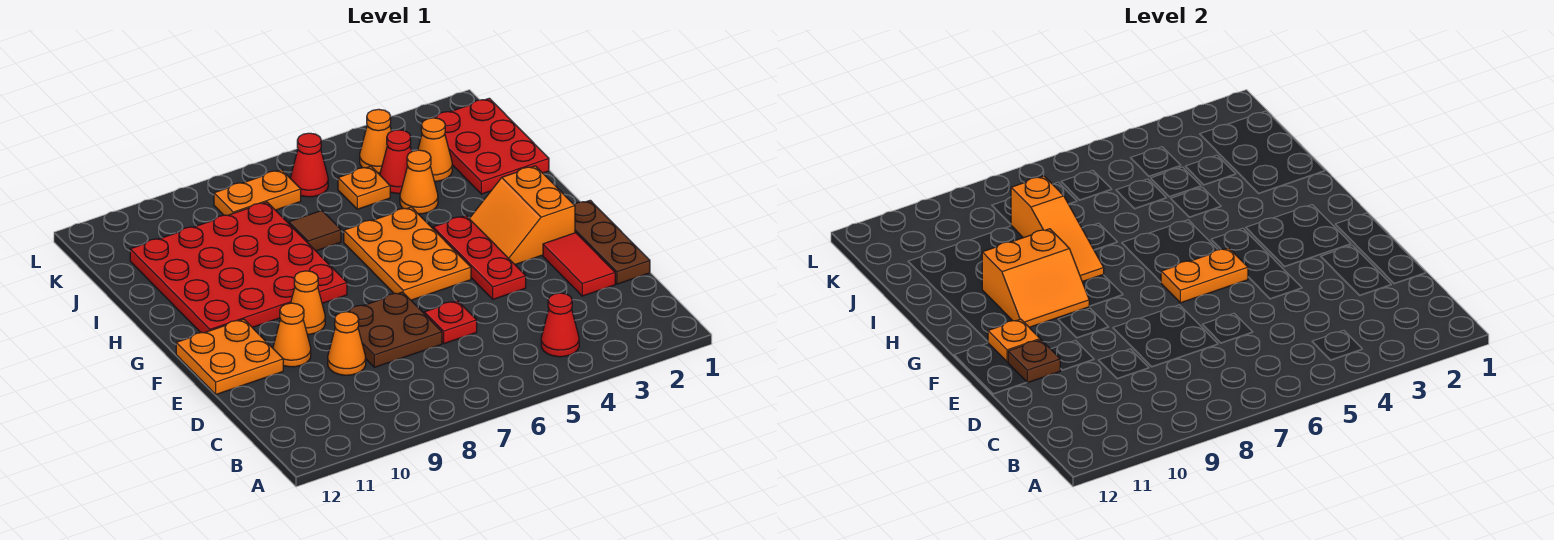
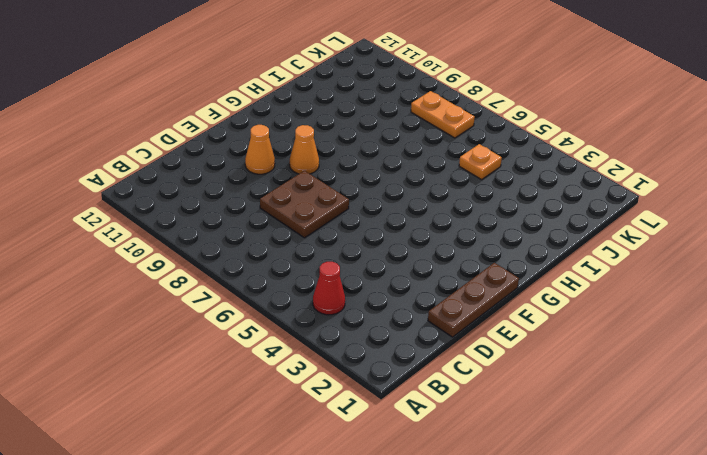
none -> red 1x2 tile [543,233,615,296]
none -> red 1x1 plate [424,301,477,344]
none -> orange 1x1 cone [328,312,366,375]

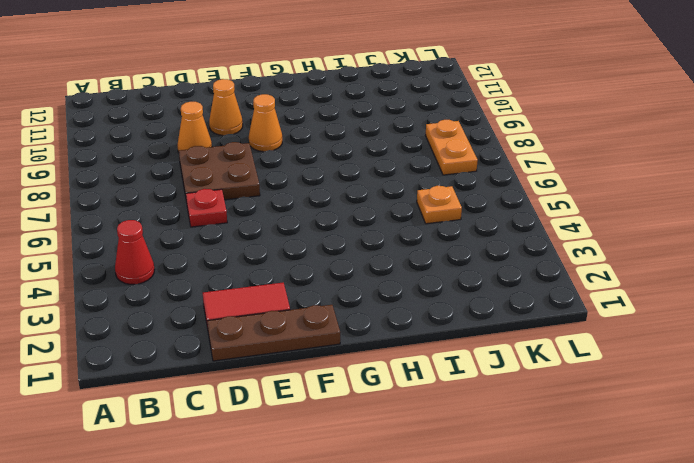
none -> red 1x3 plate [433,216,526,299]
none -> orange 2x2 plate [176,319,283,394]
none -> orange 2x2 slope [469,166,575,265]

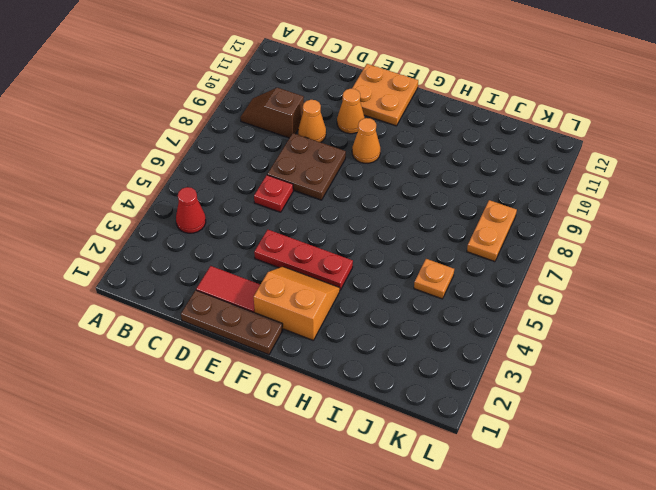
brown 1x2 slope [240,88,304,138] -> none
none -> orange 2x3 plate [344,207,471,300]
none -> red 4x4 plate [130,202,347,333]
none -> red 2x3 plate [422,98,549,194]

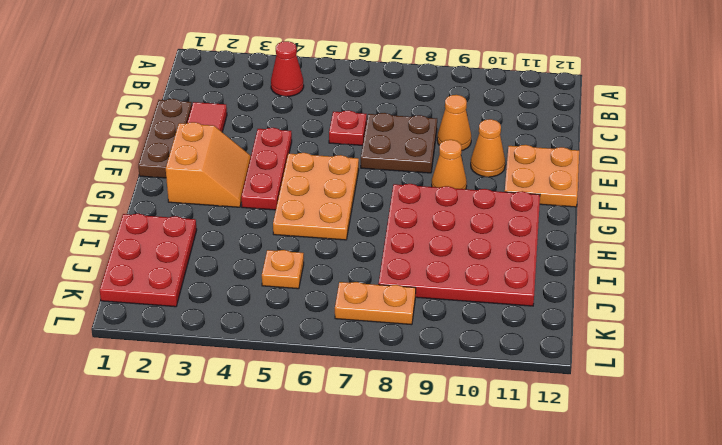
none -> orange 1x1 cone [400,150,438,214]
none -> brown 1x1 tile [289,211,341,251]
none -> orange 1x1 cone [418,118,452,181]

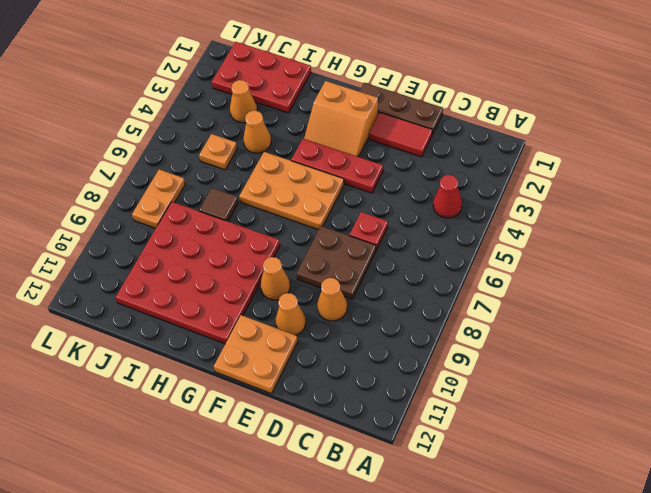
none -> red 1x1 cone [380,130,412,193]
none -> orange 1x1 cone [360,109,391,173]
none -> red 1x1 cone [290,133,328,197]

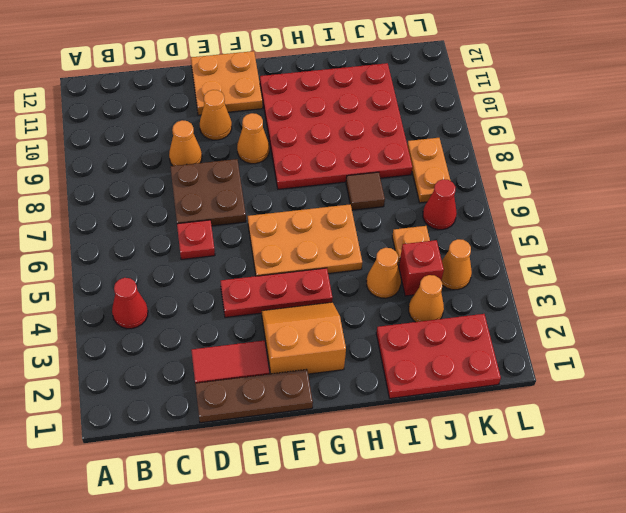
red 1x1 brick [399,240,444,296] -> red 1x1 cone [380,130,412,193]
none -> brown 1x1 plate [1008,340,1060,383]
none -> orange 1x2 plate [1161,248,1248,303]
none -> orange 1x1 plate [988,319,1040,362]

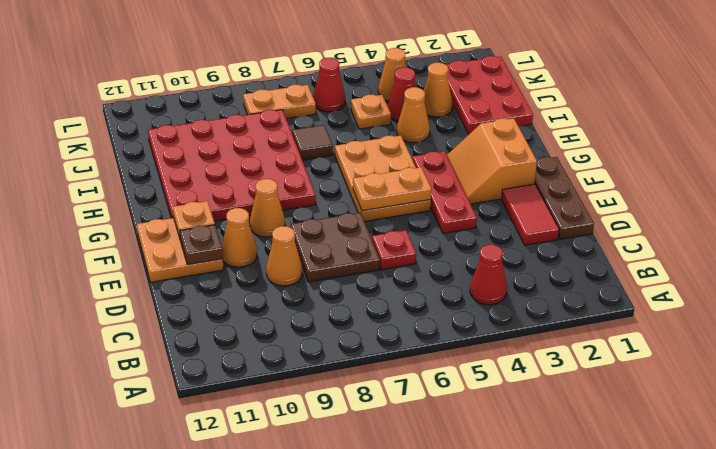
none -> orange 2x2 slope [982,229,1089,327]
none -> orange 1x3 slope [1011,176,1104,282]

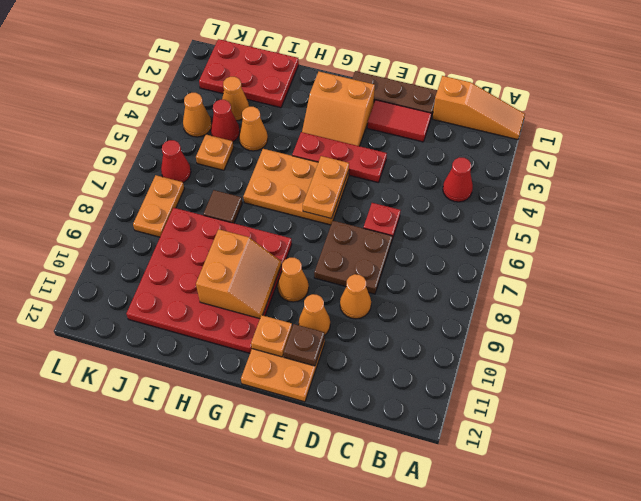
orange 1x3 slope [432,76,525,140] -> orange 1x3 slope moved to [1011,176,1104,282]

